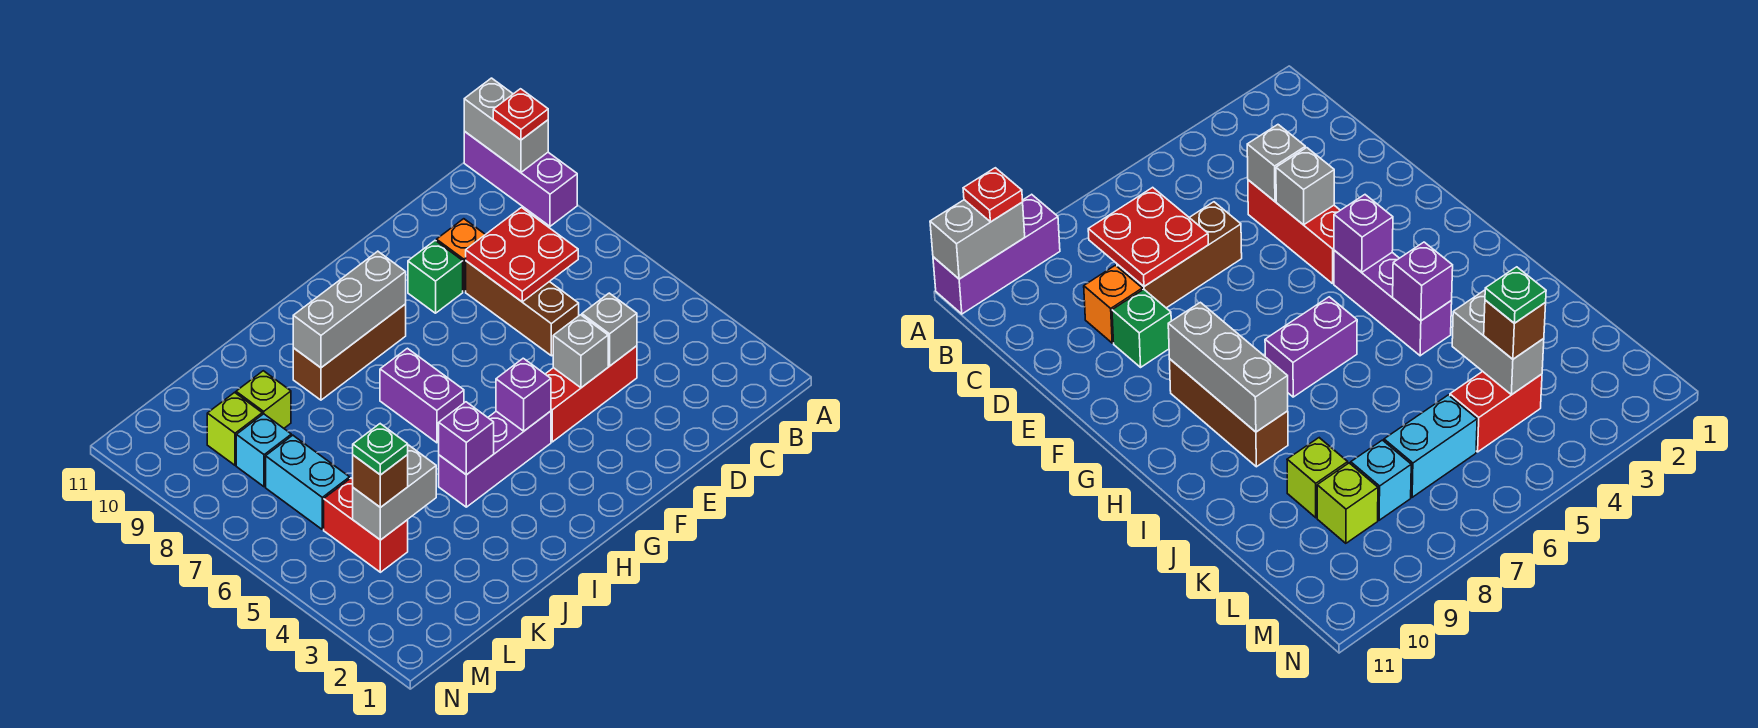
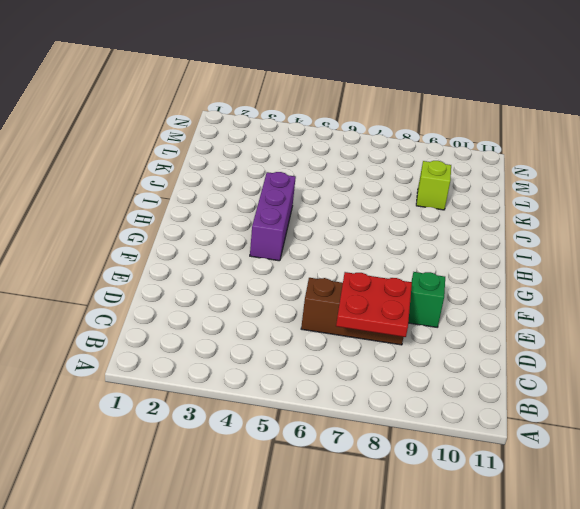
none -> purple 1x3 brick [464,131,577,226]
none -> red 1x3 brick [545,346,637,442]
none -> orange 1x1 brick [436,219,485,291]

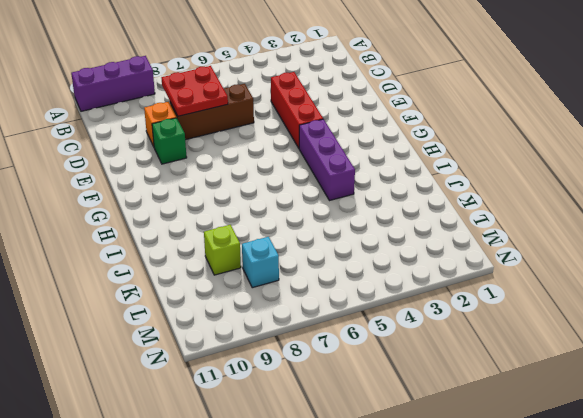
none -> brown 1x3 brick [293,304,406,400]
none -> purple 1x2 brick [380,348,464,443]
none -> red 1x2 brick [324,478,408,572]

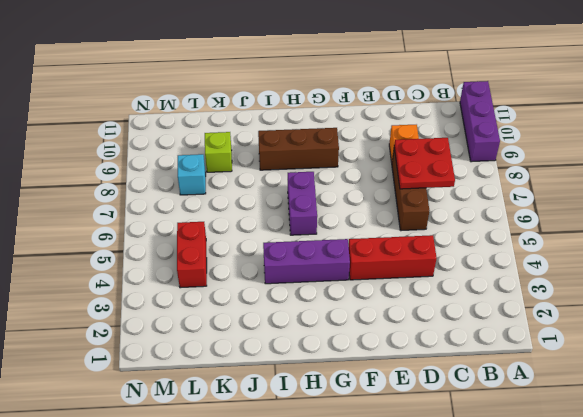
none -> green 1x1 brick [408,241,463,313]
none -> cyan 1x2 brick [266,435,350,529]
none -> lime 1x1 brick [207,392,262,465]

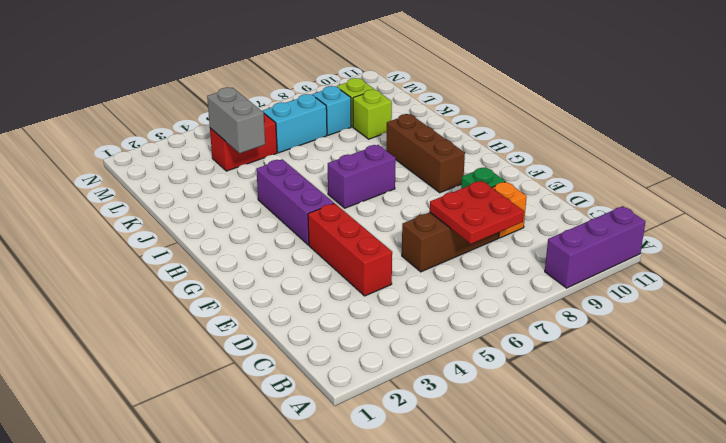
none -> grey 1x2 brick [464,78,548,172]
none -> grey 1x1 brick [582,293,637,366]
none -> grey 1x1 brick [553,315,608,388]

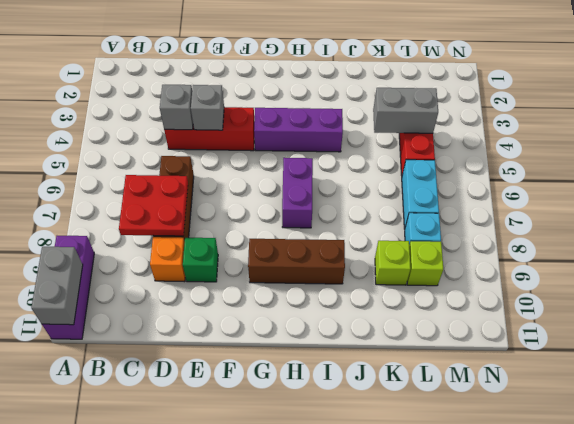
none -> purple 1x1 brick [496,358,551,431]
none -> grey 1x3 brick [293,251,406,368]
none -> purple 1x1 brick [439,402,494,475]

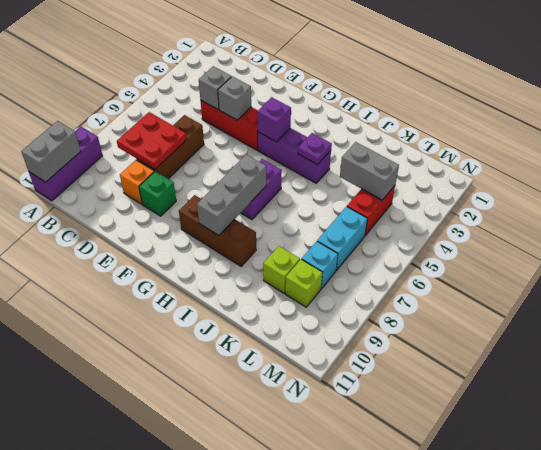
grey 1x3 brick [197,155,266,235] -> grey 1x3 brick turned to [293,251,406,368]
purple 1x1 plate [298,133,332,165] -> purple 1x1 brick [439,402,494,475]
none -> red 1x1 plate [493,89,548,140]
none -> brown 1x1 brick [353,455,408,507]
none -> green 1x1 plate [353,424,408,475]

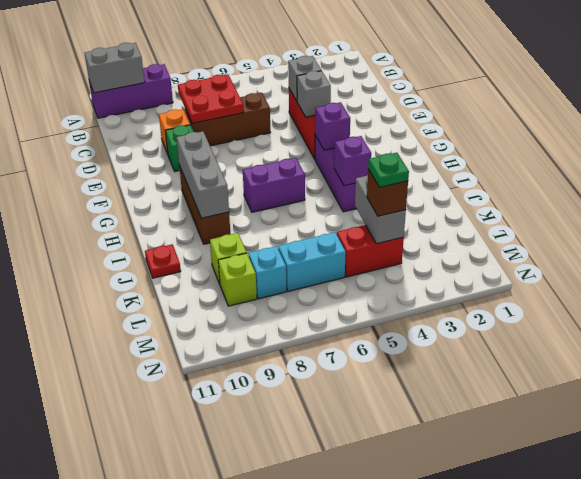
red 1x1 plate [145,244,181,278] -> red 1x1 plate moved to [493,89,548,140]

